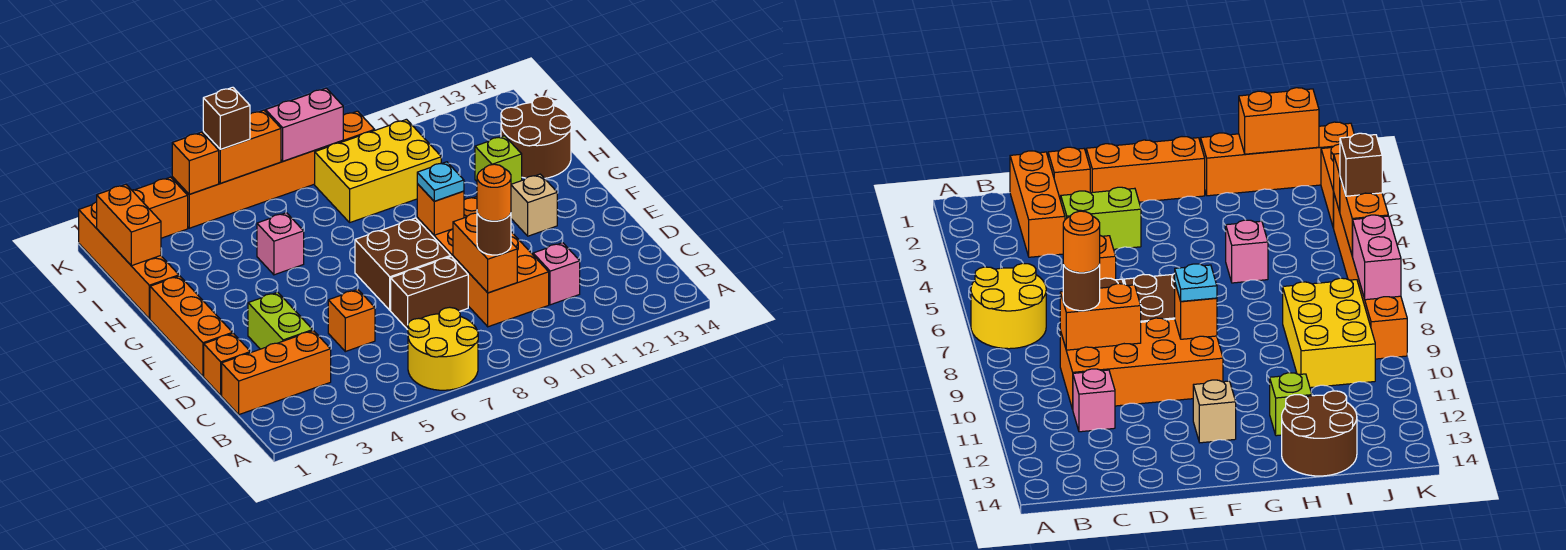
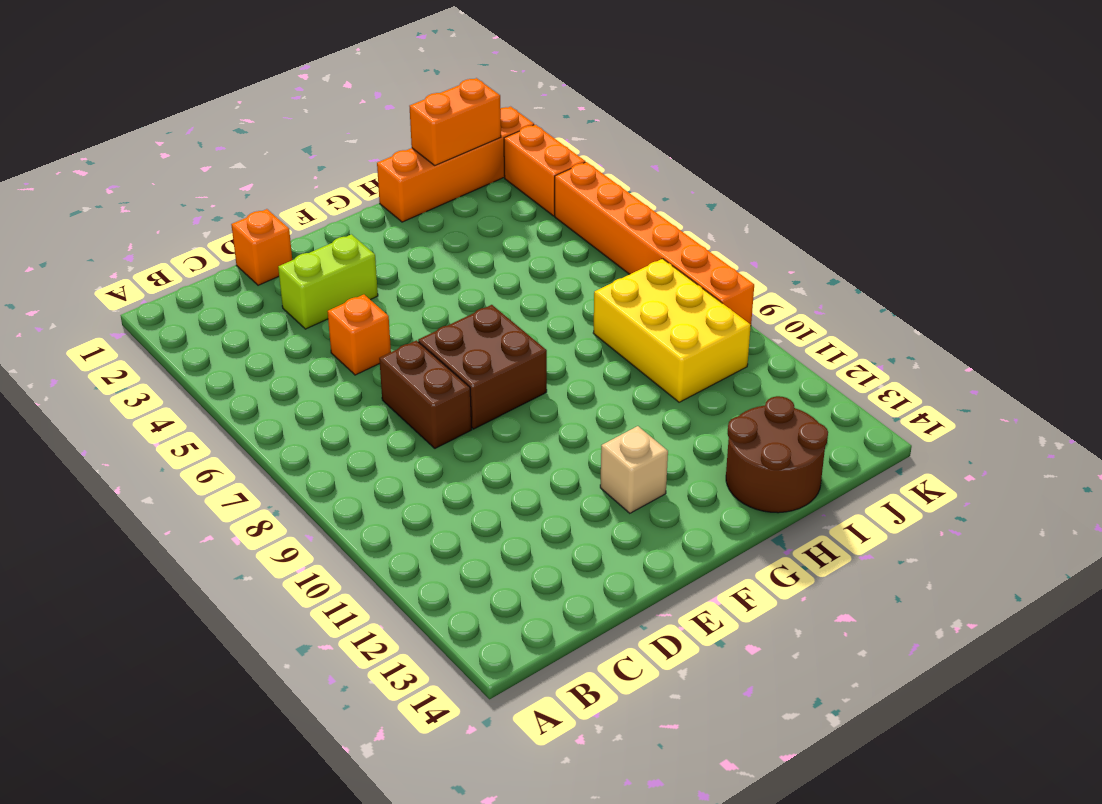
none -> yellow 2x2 round brick [408,307,478,390]
none -> orange 1x3 brick [222,331,331,415]
none -> orange 2x4 brick [417,197,549,327]

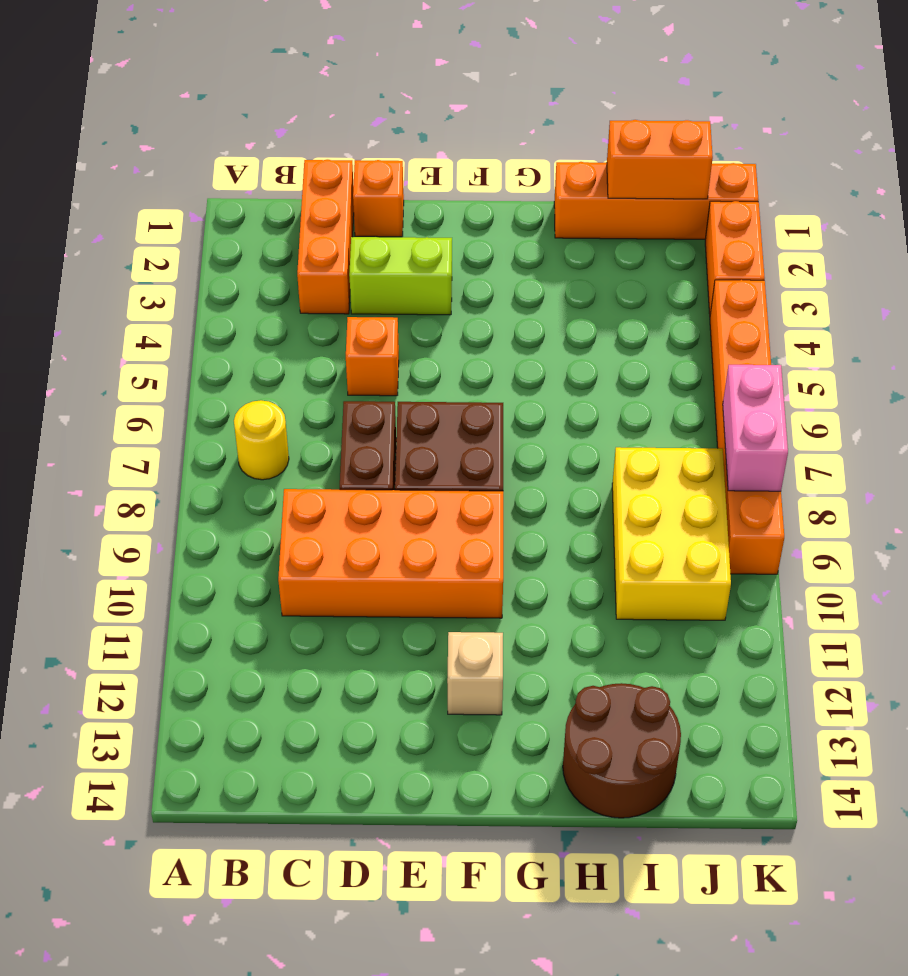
yellow 1x1 round brick [234,400,289,480] -> yellow 2x2 round brick [408,307,478,390]
none -> pink 1x1 brick [533,243,580,305]
none -> orange 1x3 brick [150,276,233,376]
none -> pink 1x1 brick [257,213,304,275]

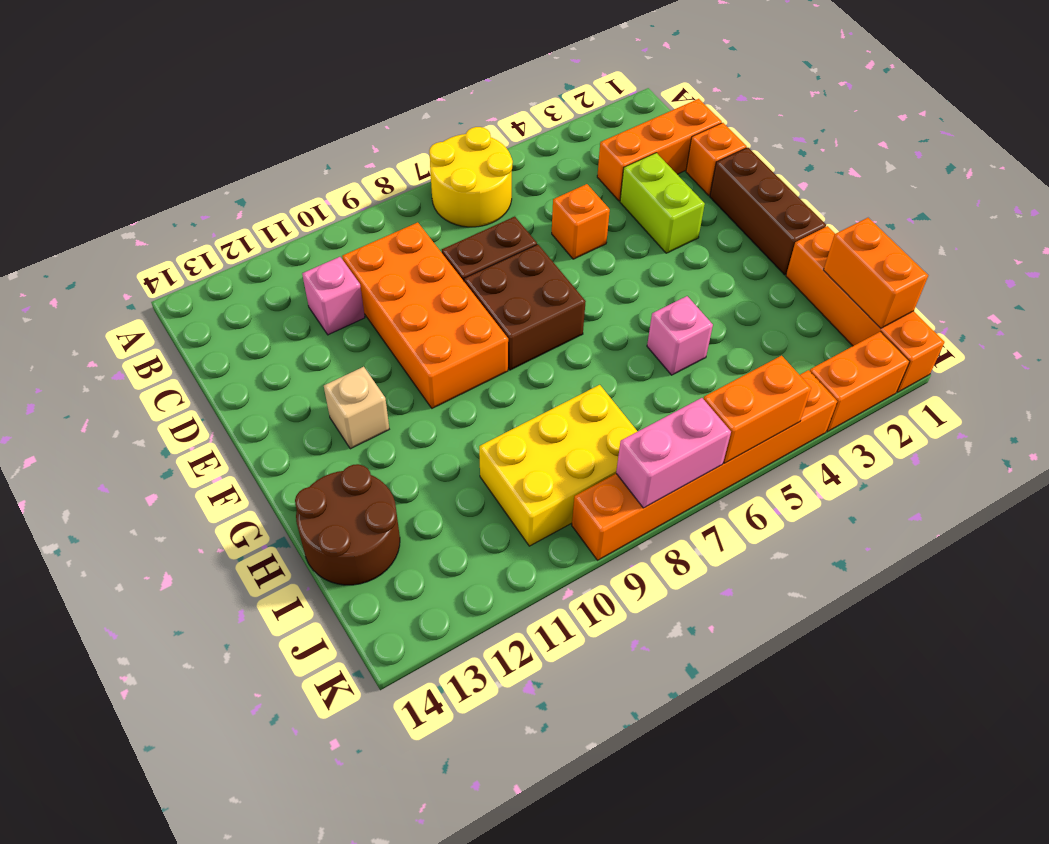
brown 1x3 brick [710,148,826,275] -> orange 1x3 brick [150,276,233,376]
none -> lime 1x1 brick [475,136,522,184]
none -> orange 1x2 brick [453,213,517,293]
none -> orange 1x1 brick [417,184,464,235]

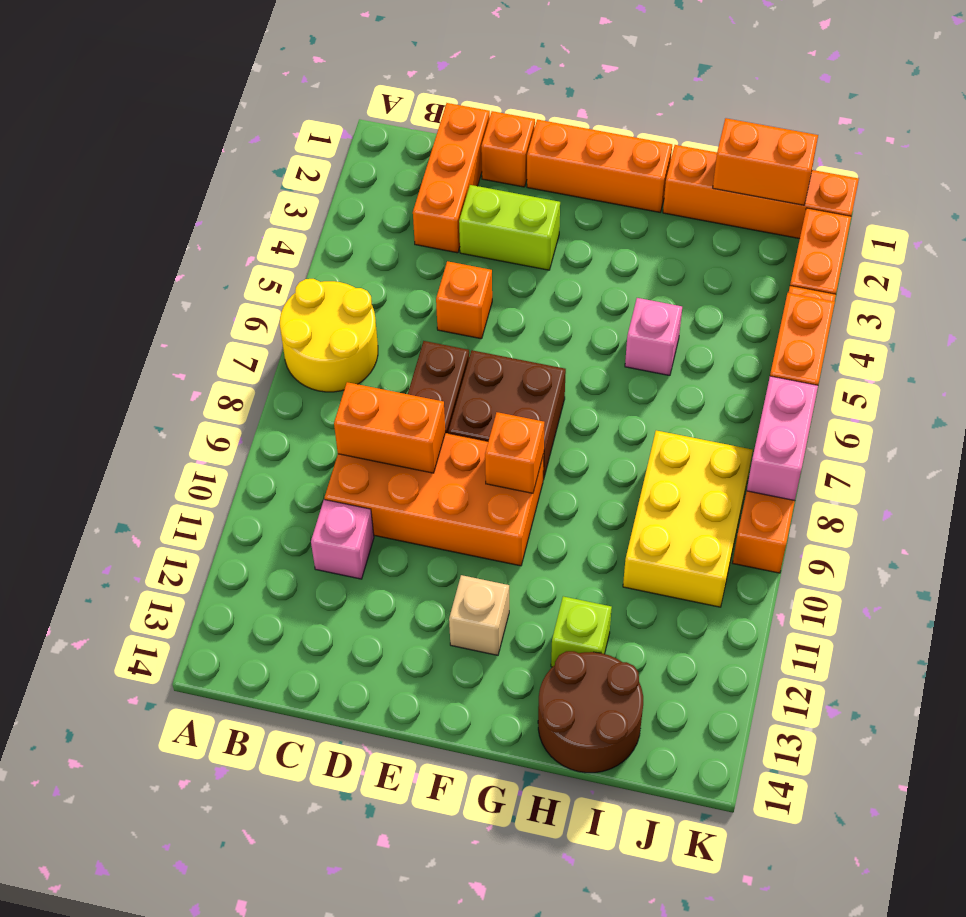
none -> orange 1x1 brick [172,132,219,194]
none -> brown 1x1 round brick [477,213,511,255]
none -> cyan 1x1 plate [417,162,464,201]

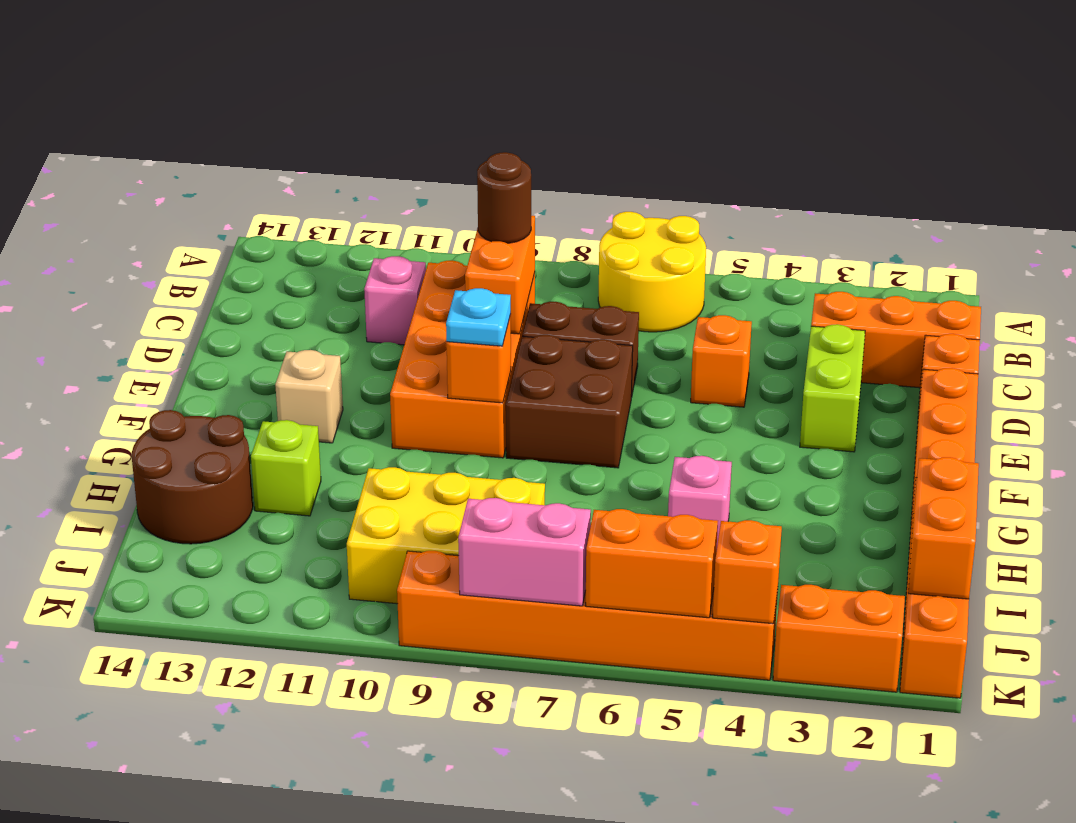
none -> brown 1x1 brick [203,87,250,149]
none -> orange 1x1 round brick [477,164,511,221]

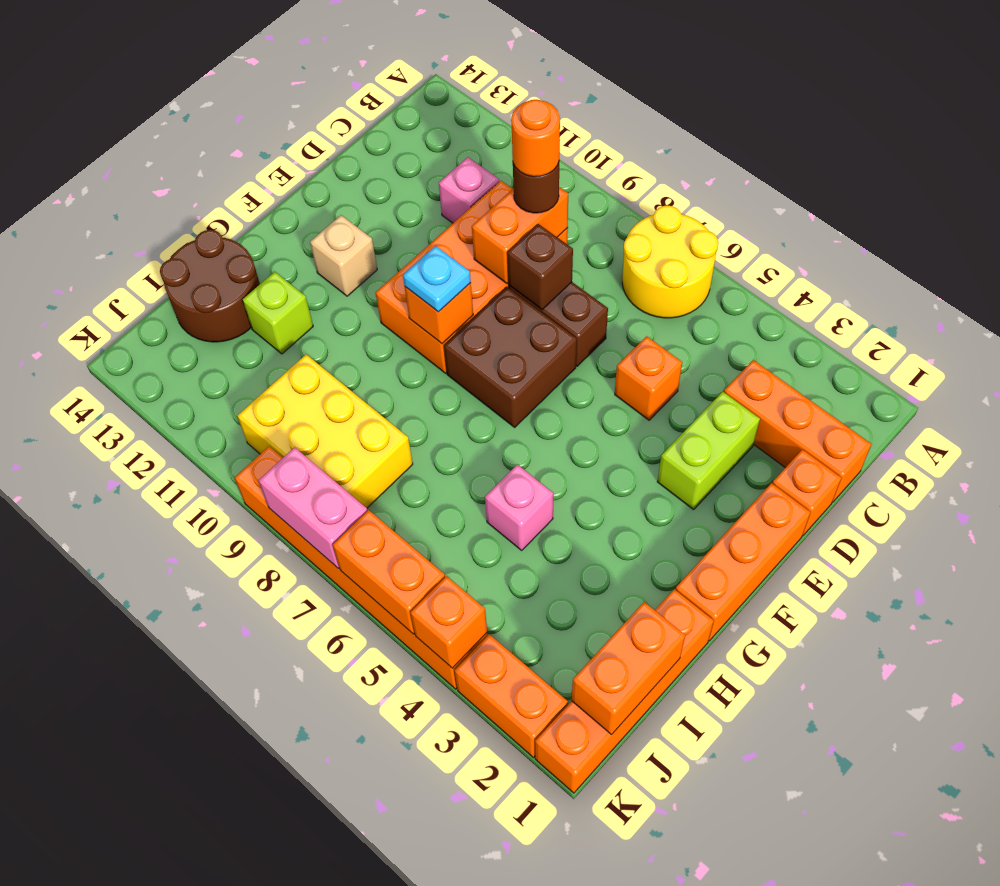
brown 1x1 brick [507,224,573,310] -> brown 1x1 brick moved to [203,87,250,149]

